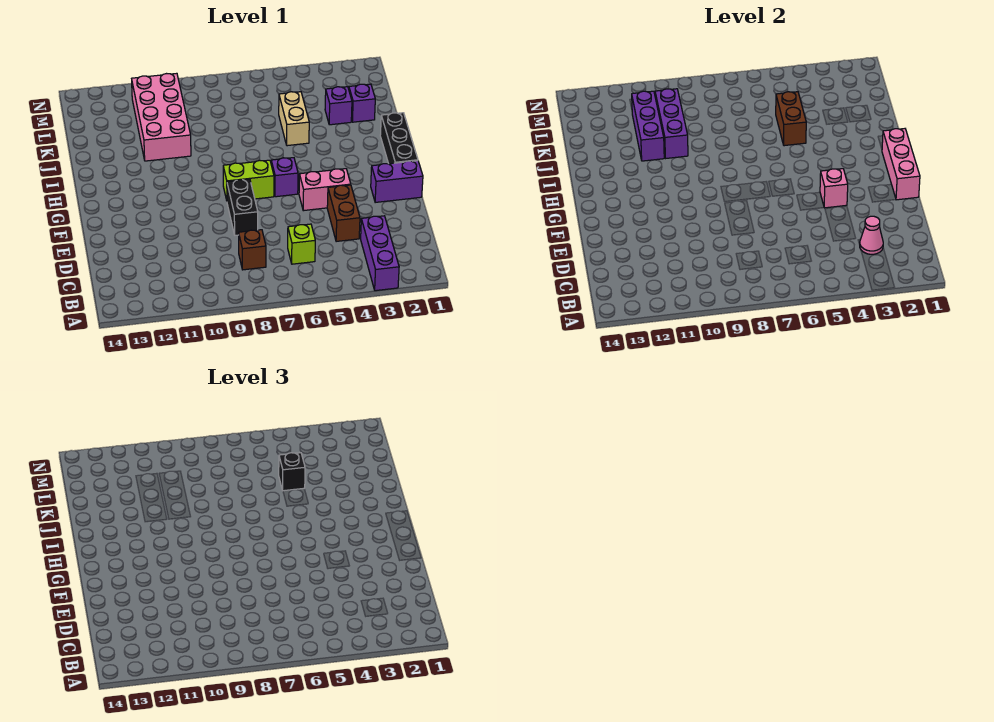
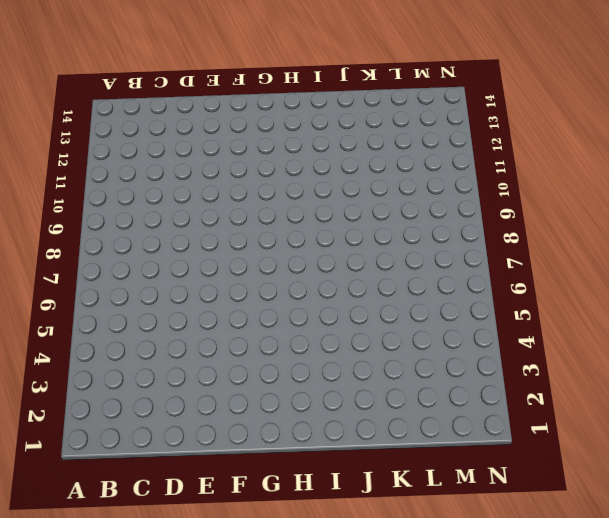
none -> purple 1x3 brick [361,216,399,291]
none -> lime 1x1 brick [288,224,315,264]
none -> brown 1x1 brick [239,230,266,270]

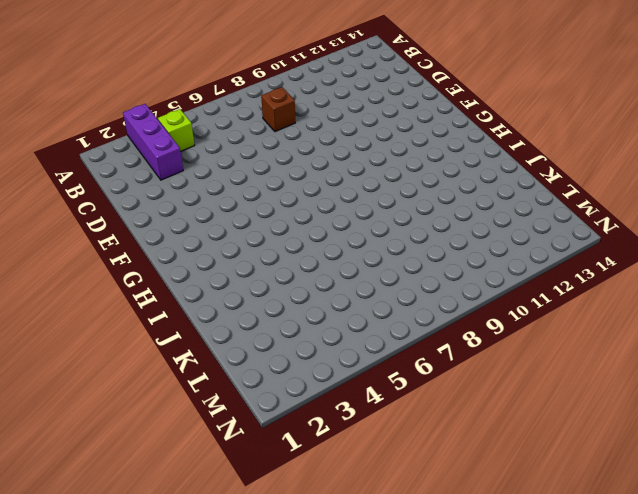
lime 1x1 brick [158,109,195,152] -> lime 1x1 brick moved to [288,224,315,264]
none -> brown 1x2 brick [327,185,360,242]
none -> black 1x2 brick [227,179,258,235]
none -> purple 1x2 brick [371,161,423,203]

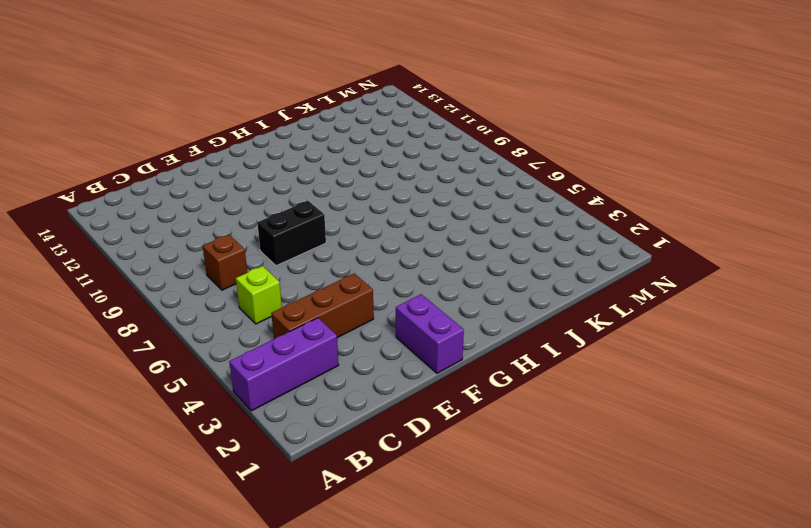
brown 1x3 brick [271,274,374,339] -> brown 1x2 brick [327,185,360,242]
none -> pink 1x2 brick [299,169,351,211]
none -> black 1x3 brick [380,113,418,164]
none -> purple 1x1 brick [271,158,298,197]

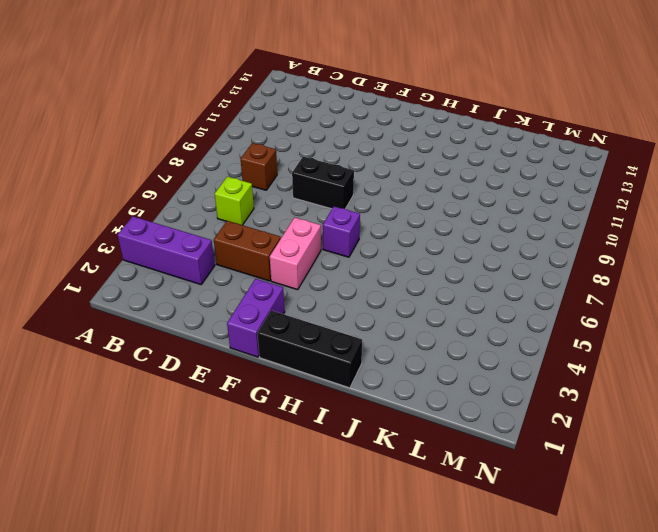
none -> lime 1x2 brick [223,160,274,200]
none -> tan 1x2 brick [279,92,309,146]
none -> pink 2x4 brick [132,73,191,161]

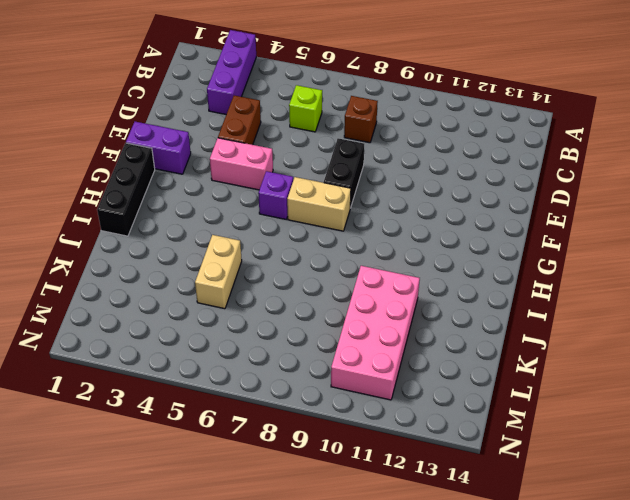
tan 1x2 brick [287,177,351,231] -> lime 1x2 brick [223,160,274,200]
none -> purple 1x1 brick [349,84,375,122]
none -> purple 1x1 brick [325,87,352,125]
none -> pink 1x1 cone [860,216,883,254]

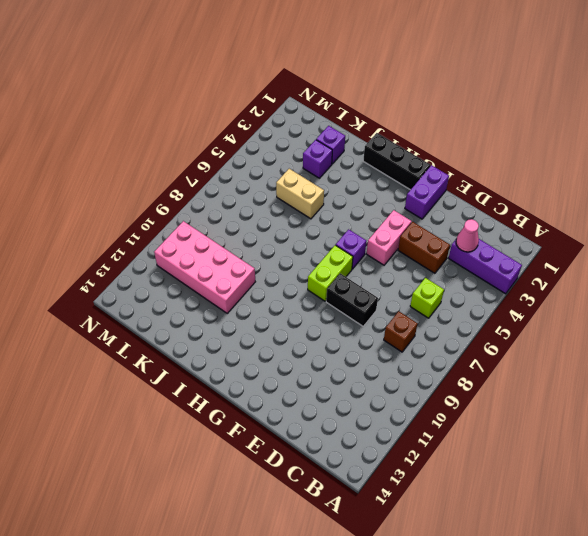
none -> pink 1x3 brick [882,129,920,200]
none -> pink 1x1 brick [820,169,848,208]
none -> brown 1x2 brick [776,92,806,146]

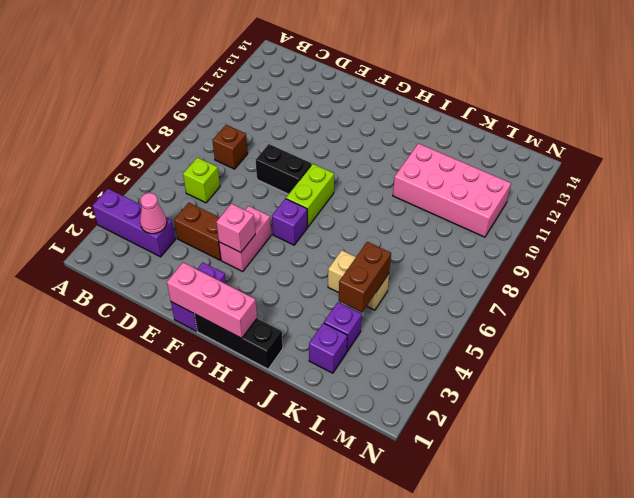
brown 1x2 brick [339,242,391,312] -> brown 1x2 brick turned to [776,92,806,146]
none -> purple 1x3 brick [655,89,688,159]
none -> purple 1x3 brick [632,91,664,161]
none -> black 1x1 brick [279,453,305,491]

